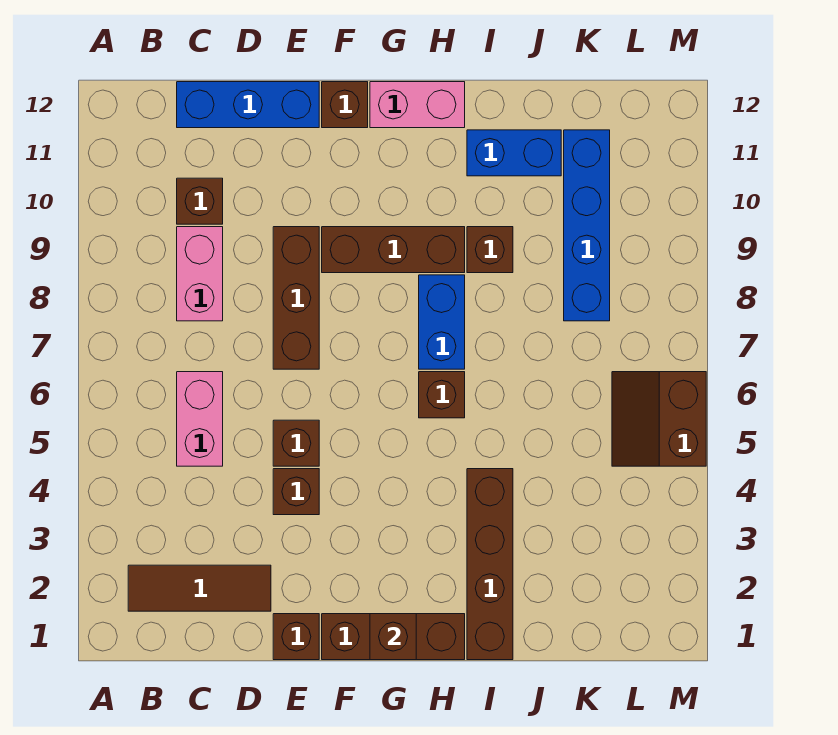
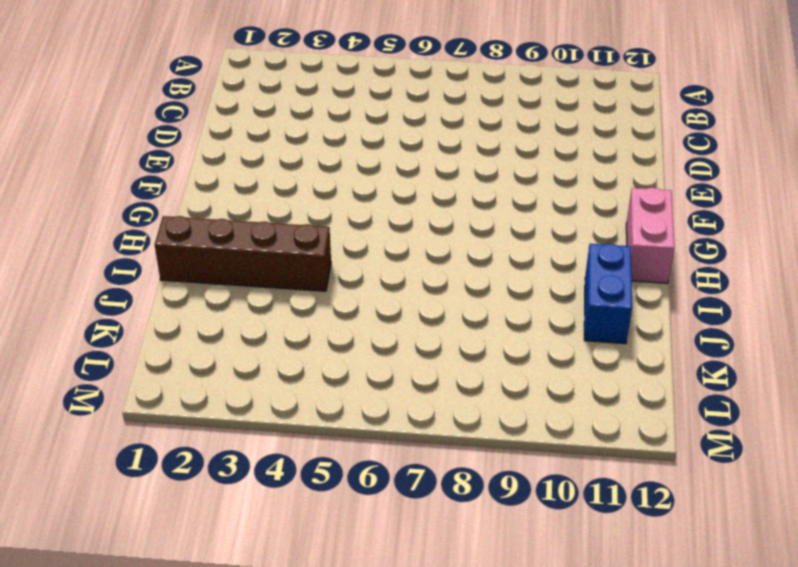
none -> brown 1x3 tile [128,565,271,611]
none -> pink 1x2 brick [177,372,223,466]
none -> pink 1x2 brick [177,227,223,321]

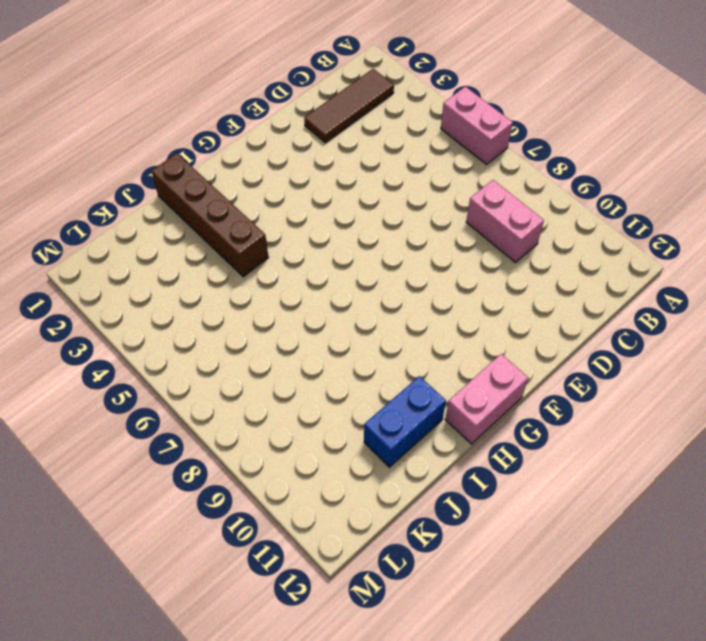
pink 1x2 brick [441,86,513,164] -> pink 1x2 brick moved to [177,372,223,466]
none -> brown 1x1 brick [177,178,223,224]
none -> blue 1x3 brick [177,82,319,128]
none -> brown 1x1 brick [273,614,319,660]

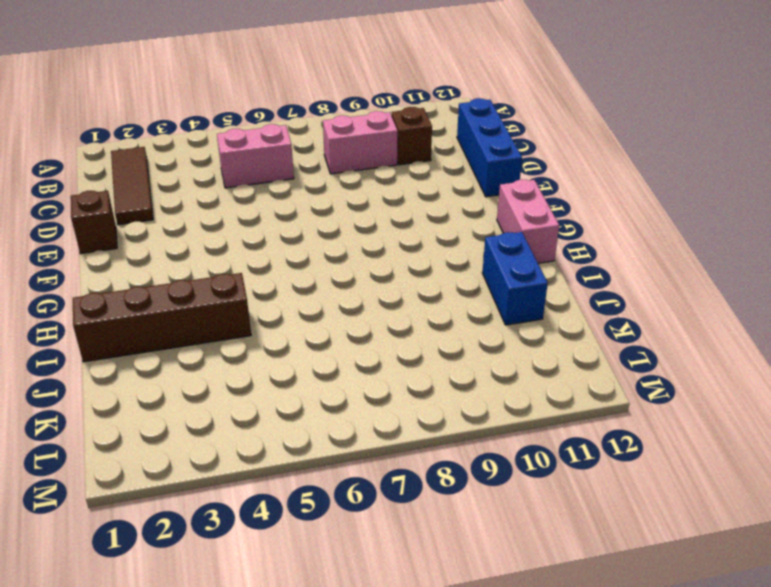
none -> brown 1x1 brick [273,469,319,515]
none -> brown 1x1 brick [273,420,319,466]
none -> brown 1x3 brick [273,227,319,369]

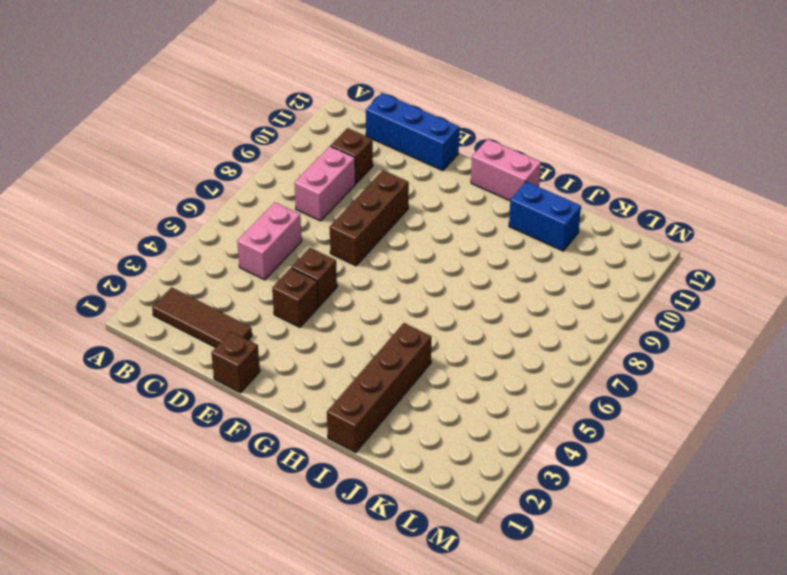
none -> brown 1x3 brick [322,614,465,660]
none -> brown 1x3 brick [322,227,465,273]
none -> brown 1x1 brick [322,82,368,128]

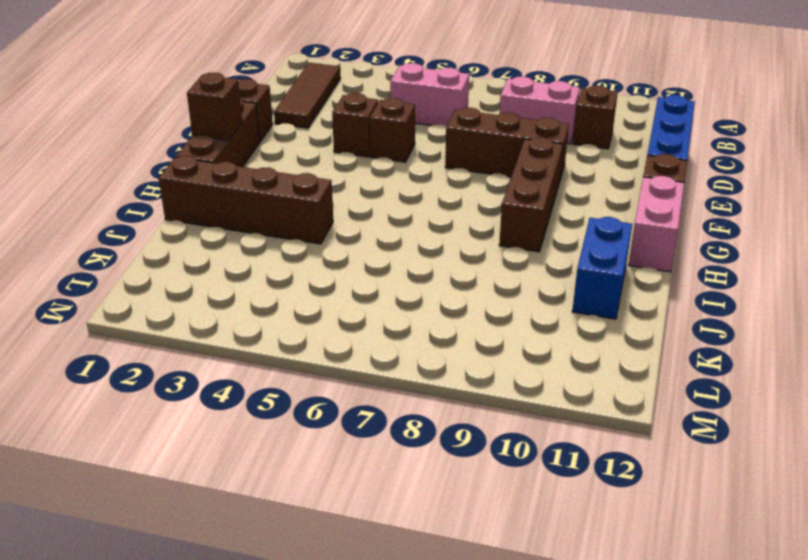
none -> brown 1x1 brick [419,372,465,418]
none -> blue 1x2 brick [419,275,465,369]
none -> brown 1x1 brick [467,227,513,273]

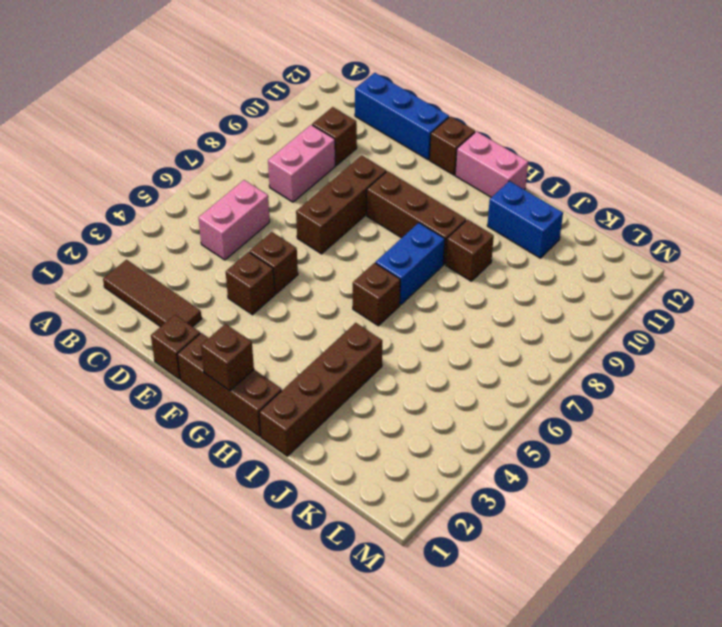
none -> blue 1x4 brick [564,130,610,321]
none -> brown 2x2 slope [612,372,706,466]

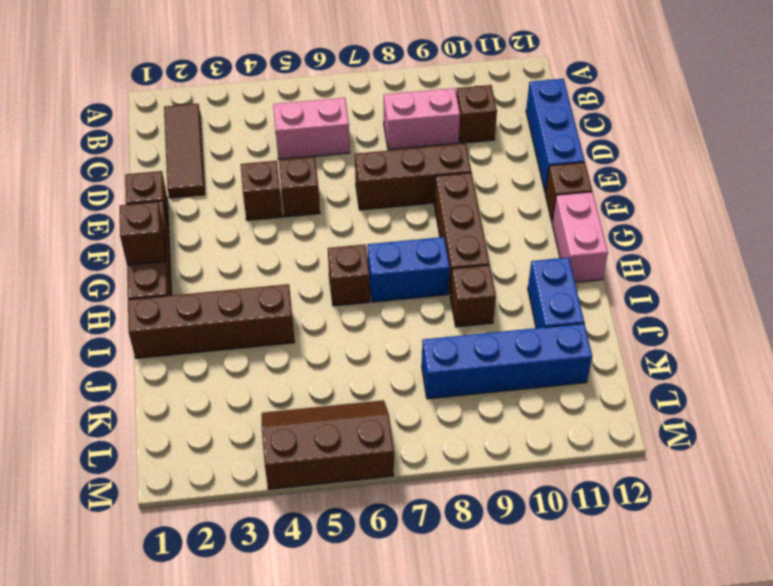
brown 2x3 slope [262,400,394,489] -> brown 2x2 slope [612,372,706,466]

